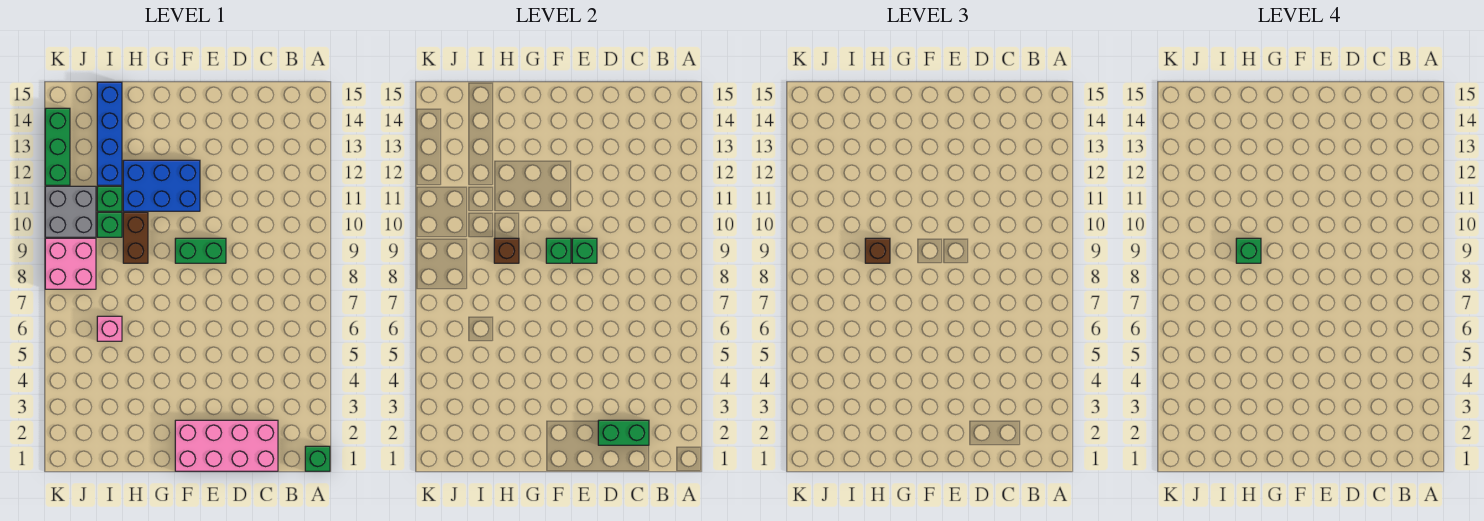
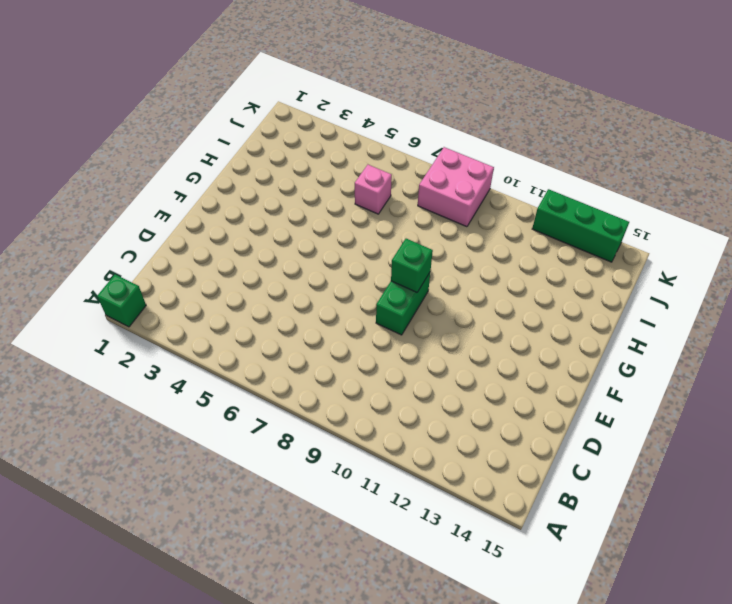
none -> pink 2x4 brick [175,420,278,471]
none -> blue 2x3 brick [123,160,200,211]
none -> brown 1x2 brick [123,212,148,263]

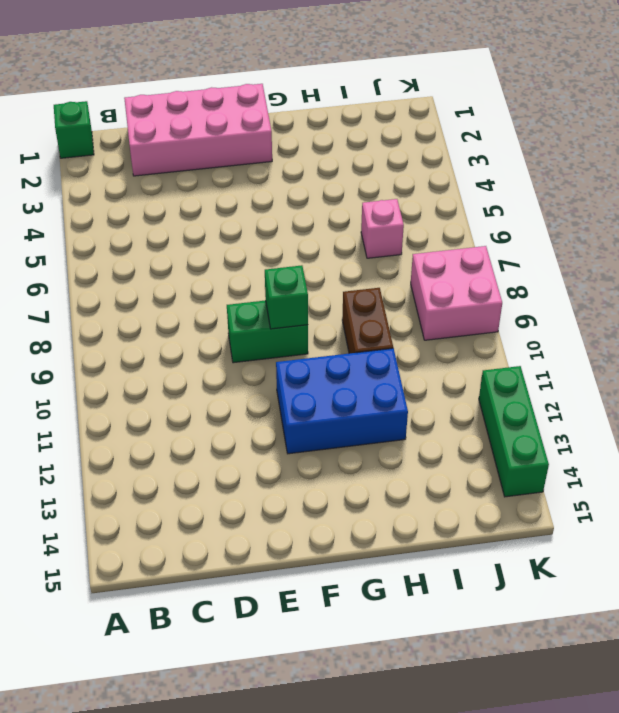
none -> green 1x1 brick [97,212,122,237]
none -> green 1x1 brick [97,186,122,211]
none -> blue 1x4 brick [97,82,122,185]

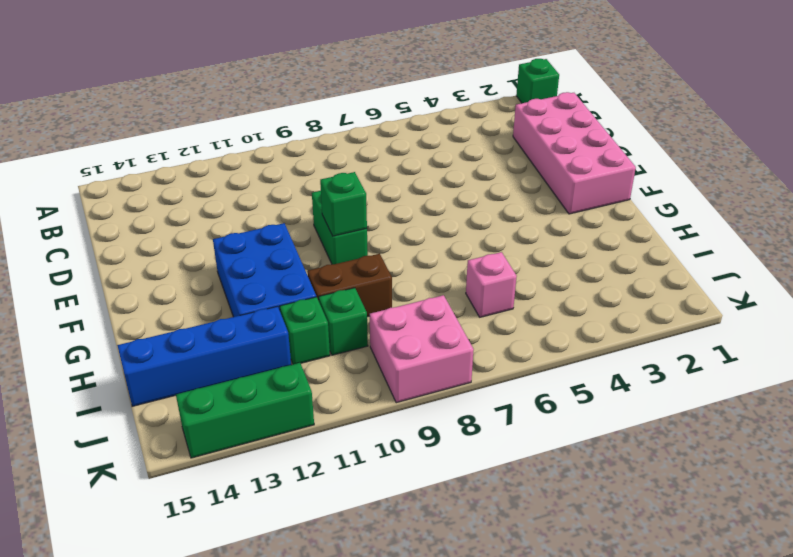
none -> grey 2x2 brick [45,186,96,237]
none -> green 1x2 brick [598,420,649,445]
none -> green 1x1 brick [572,238,597,263]

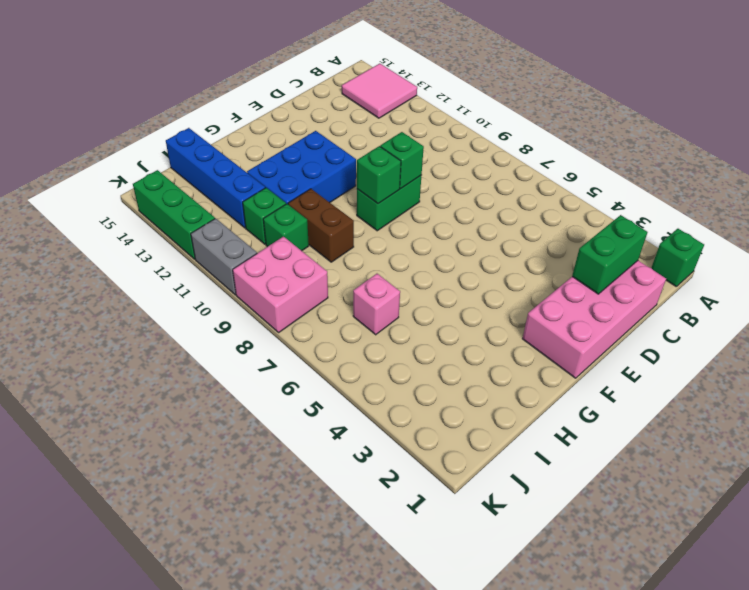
pink 2x2 tile [342,64,417,118] -> none
grey 1x2 brick [191,218,257,295] -> grey 2x2 brick [45,186,96,237]
none -> brown 1x1 brick [494,238,519,263]
none -> brown 1x1 brick [865,238,890,263]
none -> green 1x1 brick [1236,238,1261,263]

